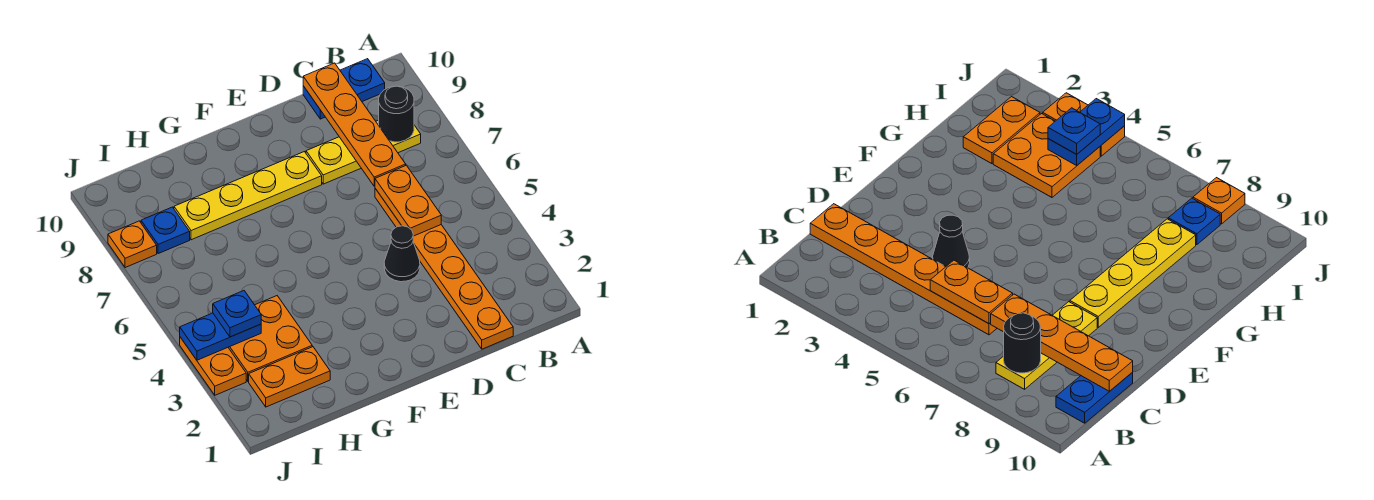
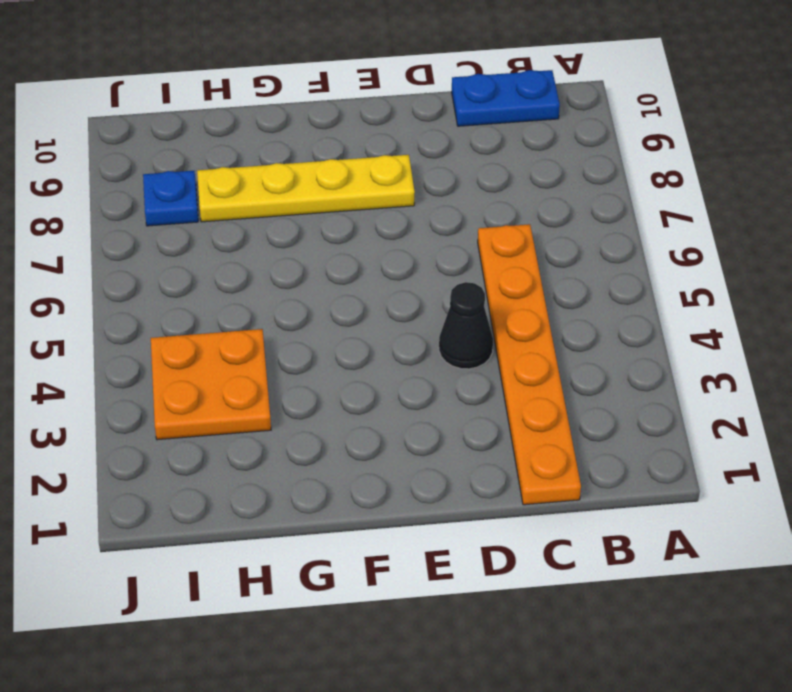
none -> yellow 1x3 plate [306,120,421,184]
none -> orange 1x2 plate [249,347,330,407]
none -> orange 1x2 plate [180,337,246,395]

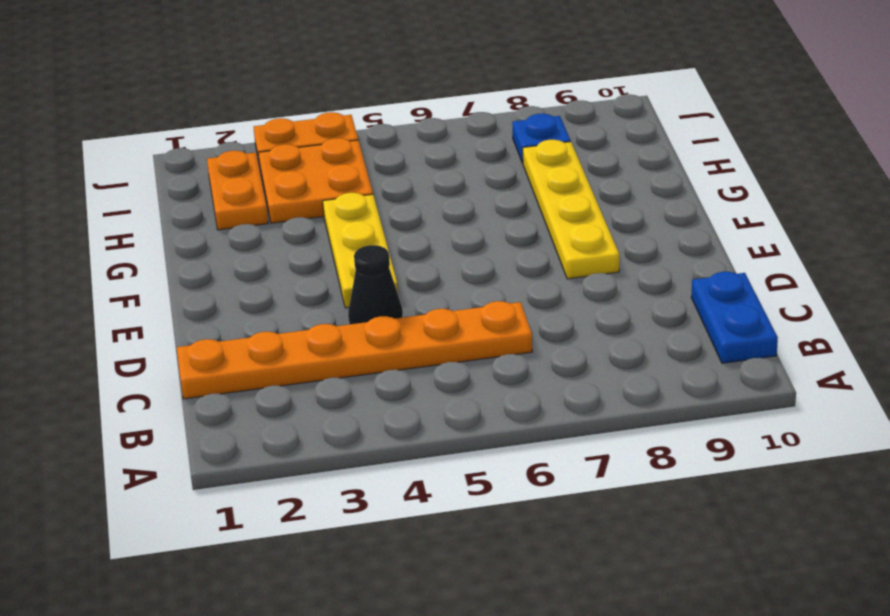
yellow 1x3 plate [323,193,398,308] -> yellow 1x3 plate moved to [306,120,421,184]
none -> orange 1x1 plate [108,221,157,268]
none -> black 1x1 round brick [379,86,414,142]
none -> orange 1x2 plate [375,165,441,236]

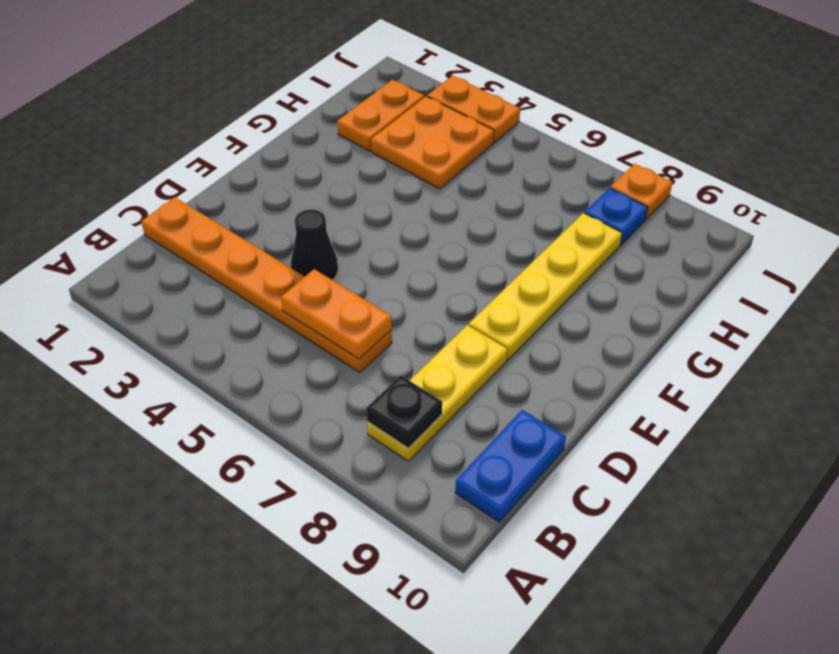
black 1x1 plate [366,375,442,448] -> black 1x1 round brick [379,86,414,142]
none -> orange 1x4 plate [303,63,406,186]
none -> blue 1x2 plate [180,313,261,360]
none -> blue 1x1 plate [213,291,261,337]

